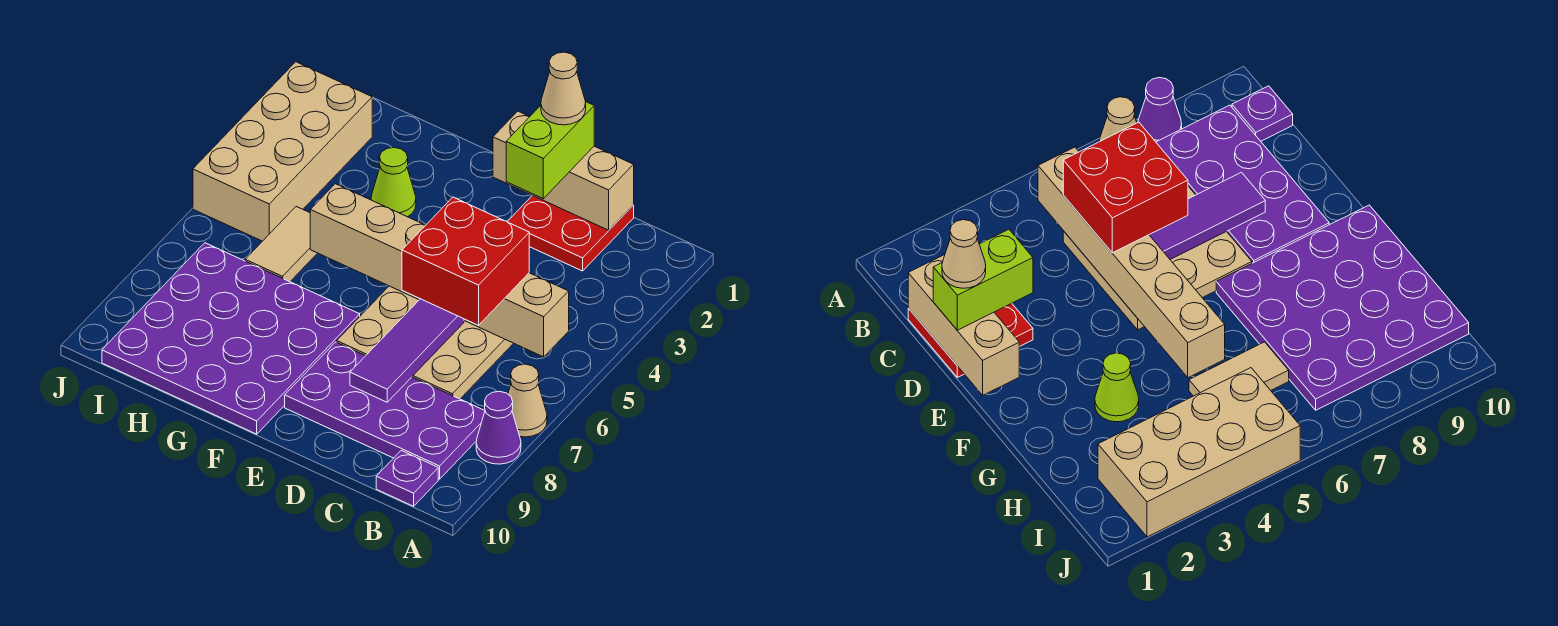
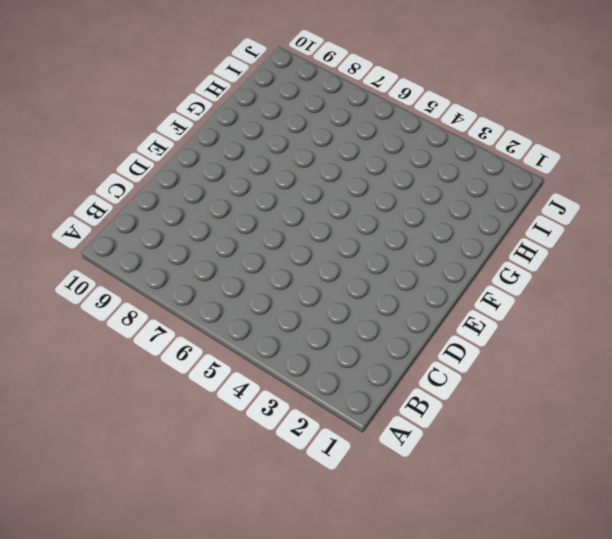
none -> tan 1x1 cone [508,364,547,437]
none -> purple 1x1 cone [476,391,521,464]
none -> purple 2x4 plate [285,342,485,479]

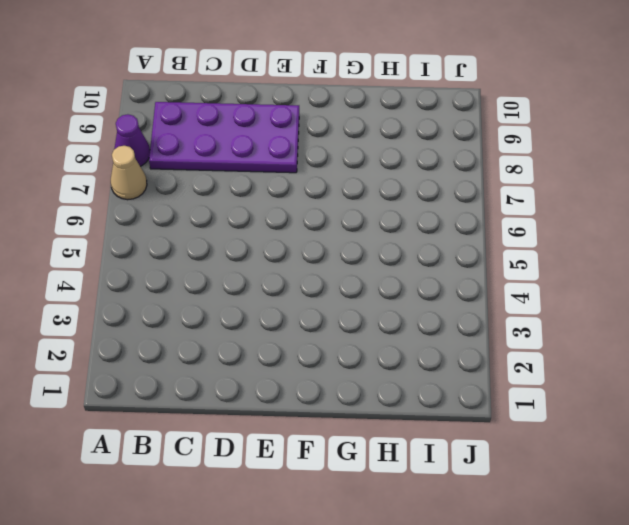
none -> purple 1x1 plate [376,451,438,506]
none -> red 2x2 plate [507,195,634,271]
none -> tan 3x3 plate [337,286,513,399]

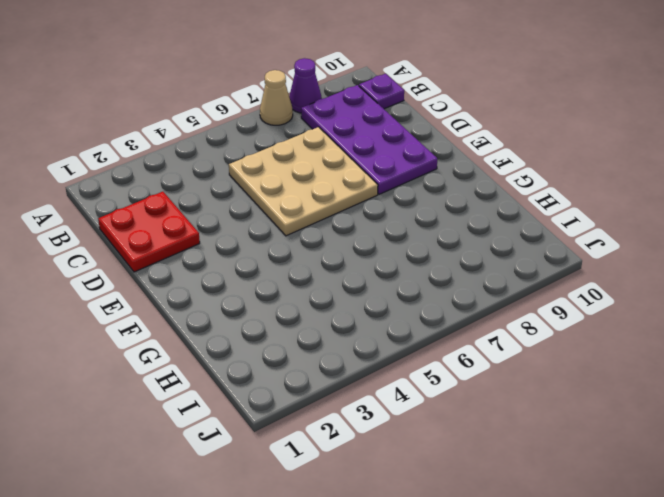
none -> purple 4x4 plate [102,243,360,434]
none -> lime 1x1 cone [371,147,416,217]
none -> tan 1x2 tile [245,207,317,282]

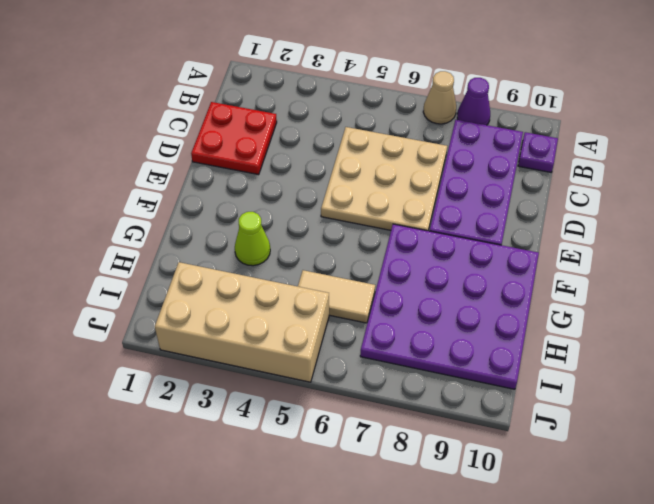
none -> tan 1x6 brick [310,184,569,357]
none -> tan 1x3 brick [493,111,634,230]
none -> purple 1x3 tile [350,299,464,402]

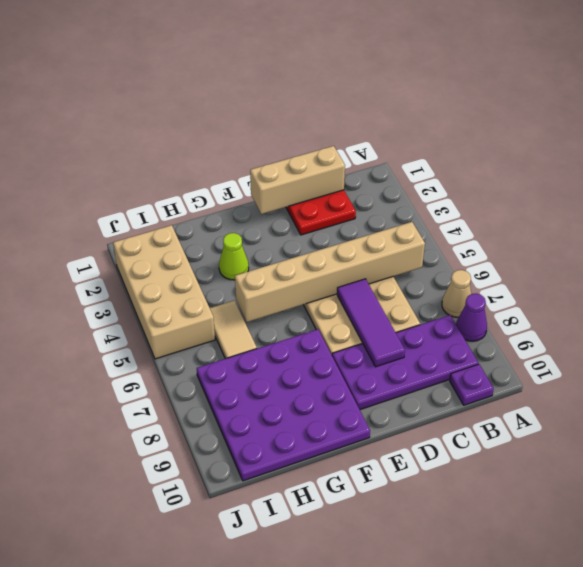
none -> red 2x2 brick [402,197,529,325]
none -> lime 1x2 brick [506,102,594,199]
none -> tan 1x1 cone [541,52,586,125]

